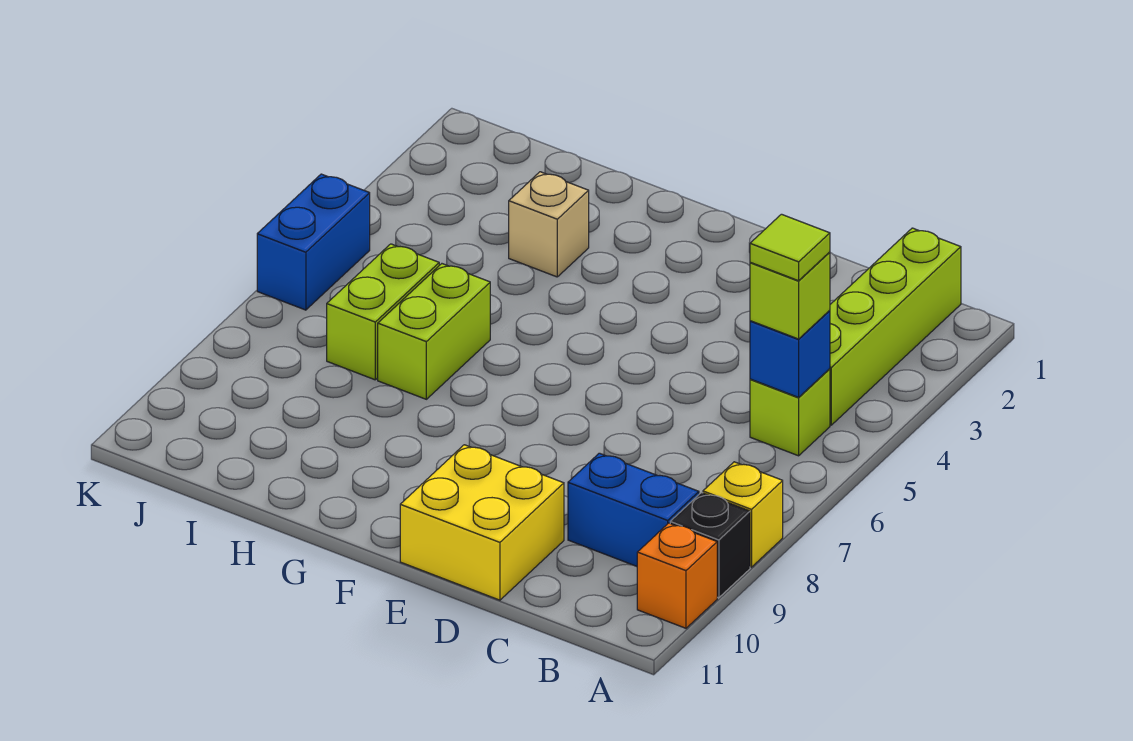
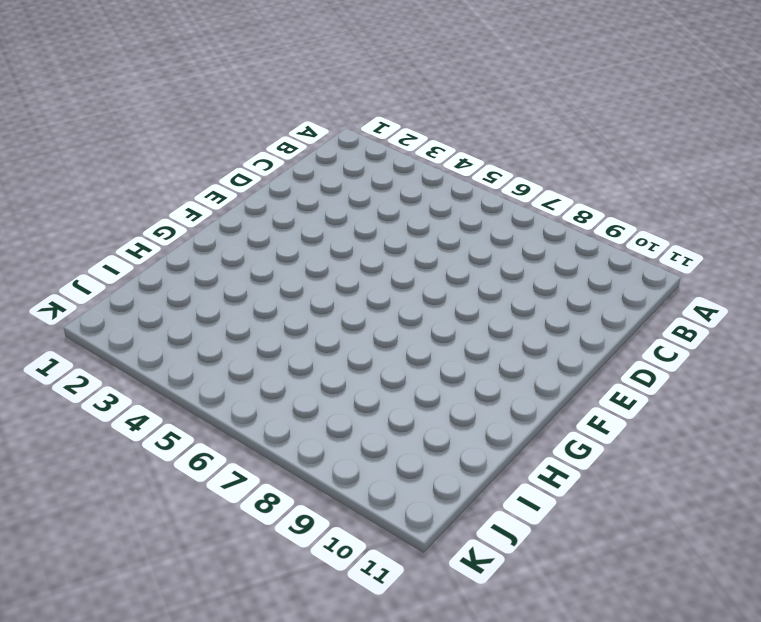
none -> yellow 1x1 brick [703,462,783,567]
none -> black 1x1 brick [670,493,750,598]
none -> orange 1x1 brick [637,523,717,628]

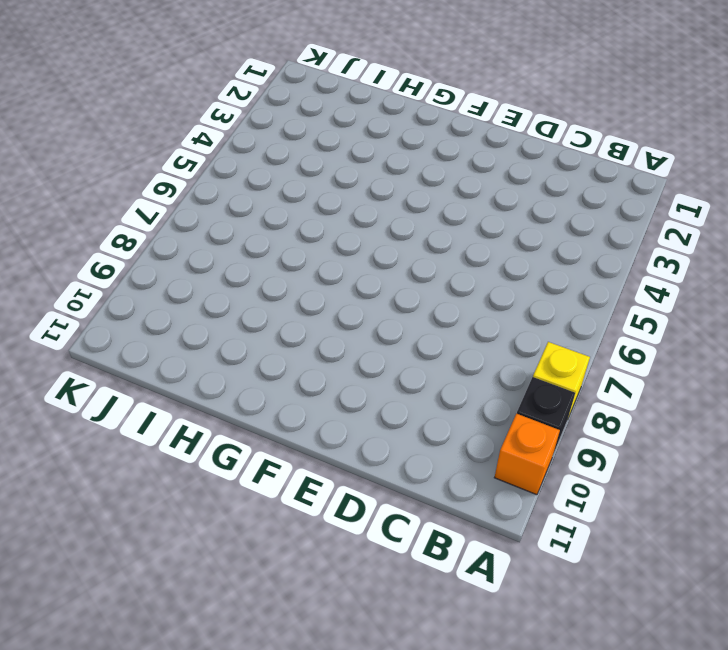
none -> lime 1x4 brick [829,228,961,425]
none -> lime 1x1 brick [750,369,830,456]
none -> blue 1x2 brick [568,453,699,567]

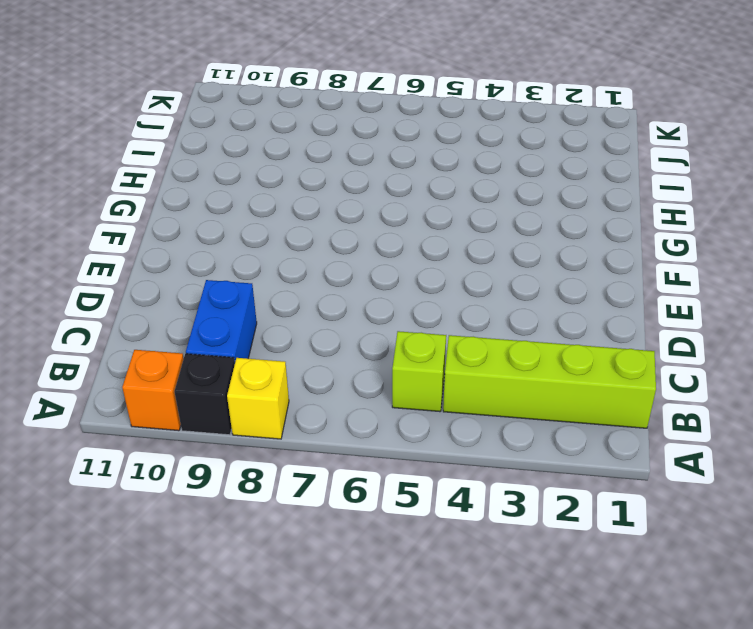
none -> yellow 2x2 brick [400,445,564,600]
none -> tan 1x1 brick [509,172,589,277]
none -> lime 1x2 brick [378,264,490,399]

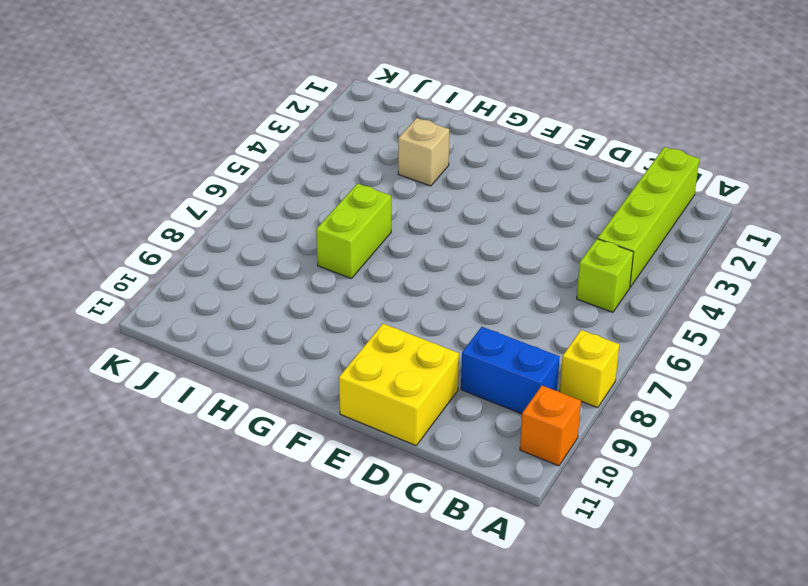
none -> black 1x1 brick [670,493,750,598]
none -> lime 1x2 brick [327,244,439,380]
none -> blue 1x2 brick [257,174,370,310]

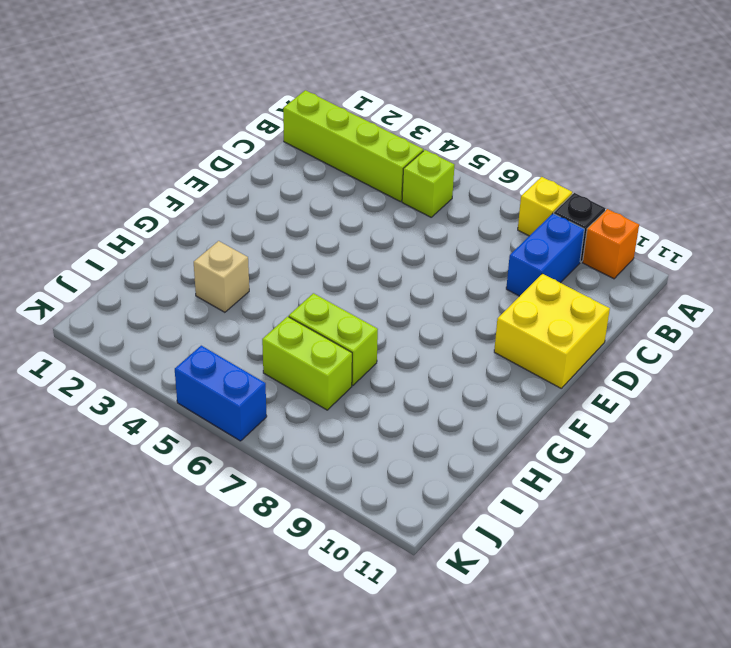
none -> blue 1x1 brick [750,311,830,397]
none -> lime 1x1 brick [750,252,830,339]
none -> lime 1x1 tile [750,214,830,281]

